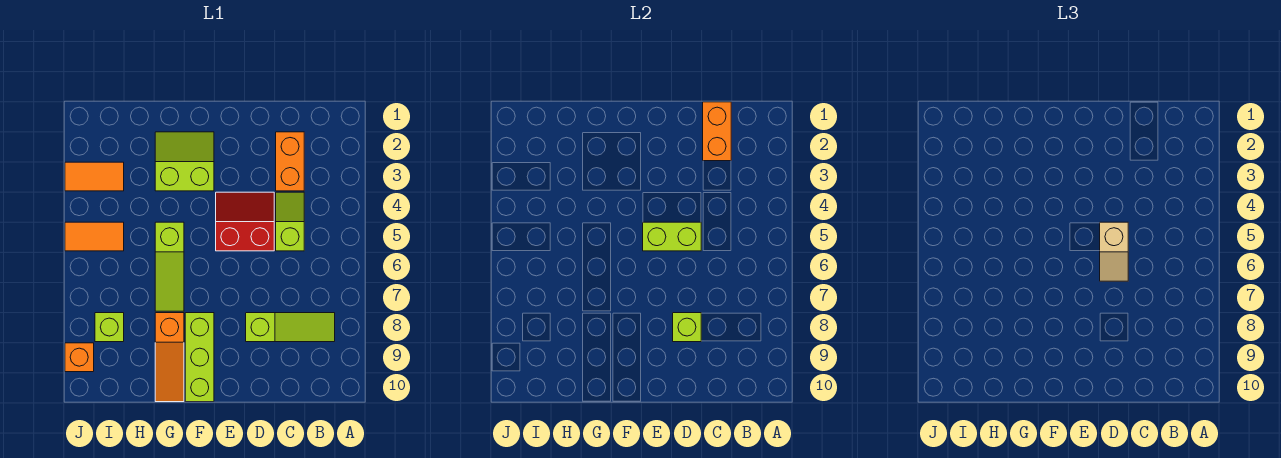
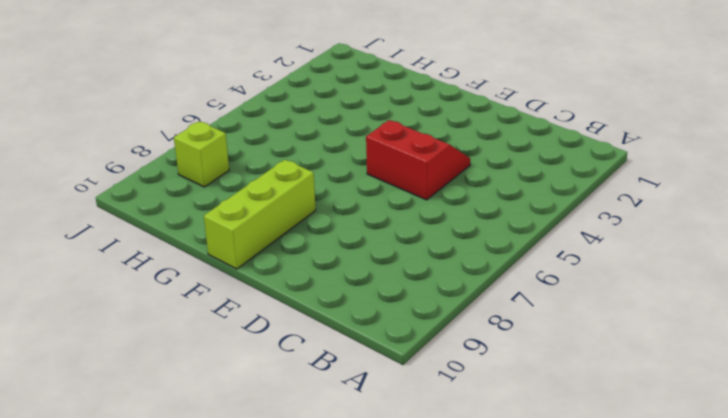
none -> lime 1x3 slope [246,313,335,342]
none -> orange 1x2 brick [276,132,304,191]
none -> lime 1x2 slope [276,192,304,251]

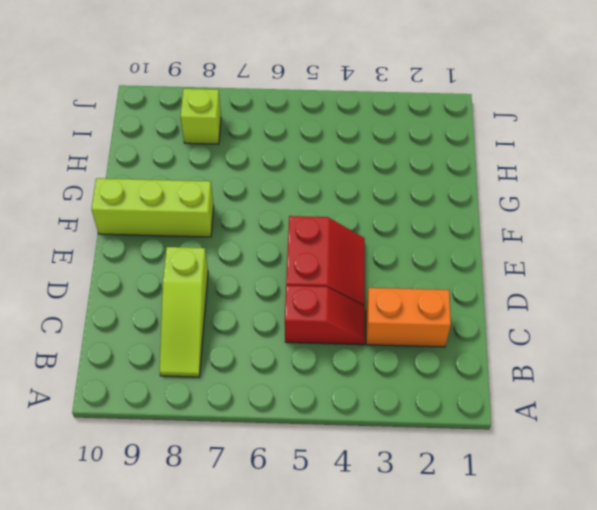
red 1x2 slope [285,285,365,345] -> lime 1x2 slope [276,192,304,251]
none -> lime 2x2 slope [155,132,214,191]
none -> lime 1x3 slope [155,222,184,311]
none -> orange 1x3 slope [155,313,184,402]

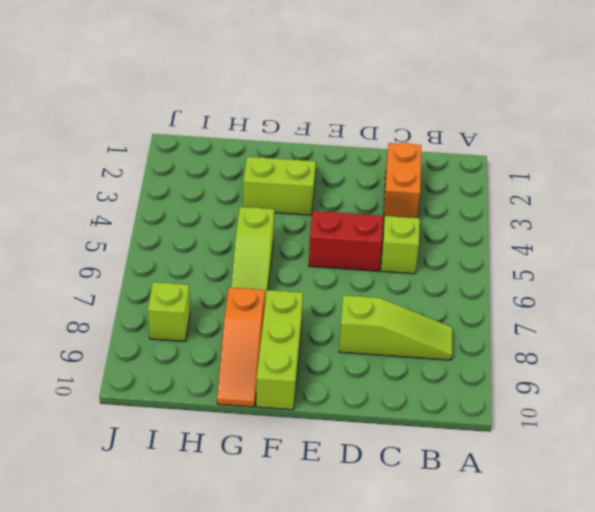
none -> orange 1x2 tile [65,162,124,191]
none -> orange 1x2 tile [65,222,124,251]
none -> orange 1x1 brick [65,343,94,372]

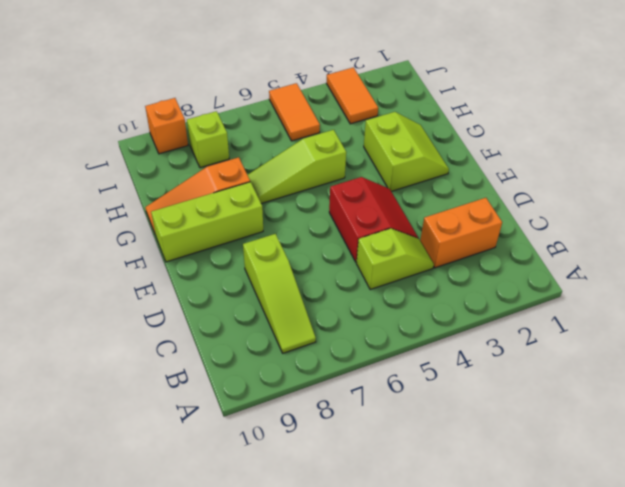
none -> orange 1x2 brick [703,102,731,161]
none -> lime 1x2 brick [643,222,701,251]
none -> lime 1x1 brick [673,313,701,342]

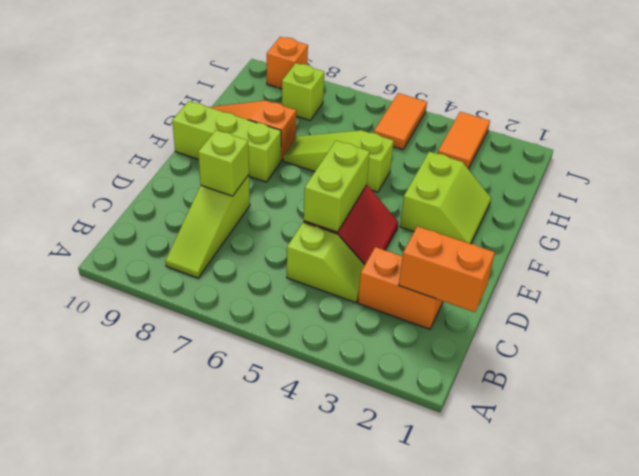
none -> tan 1x2 slope [1100,222,1128,281]

